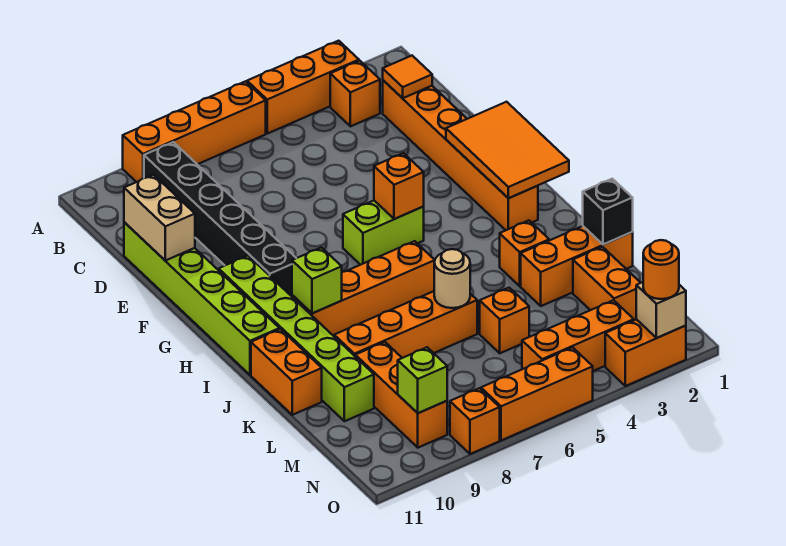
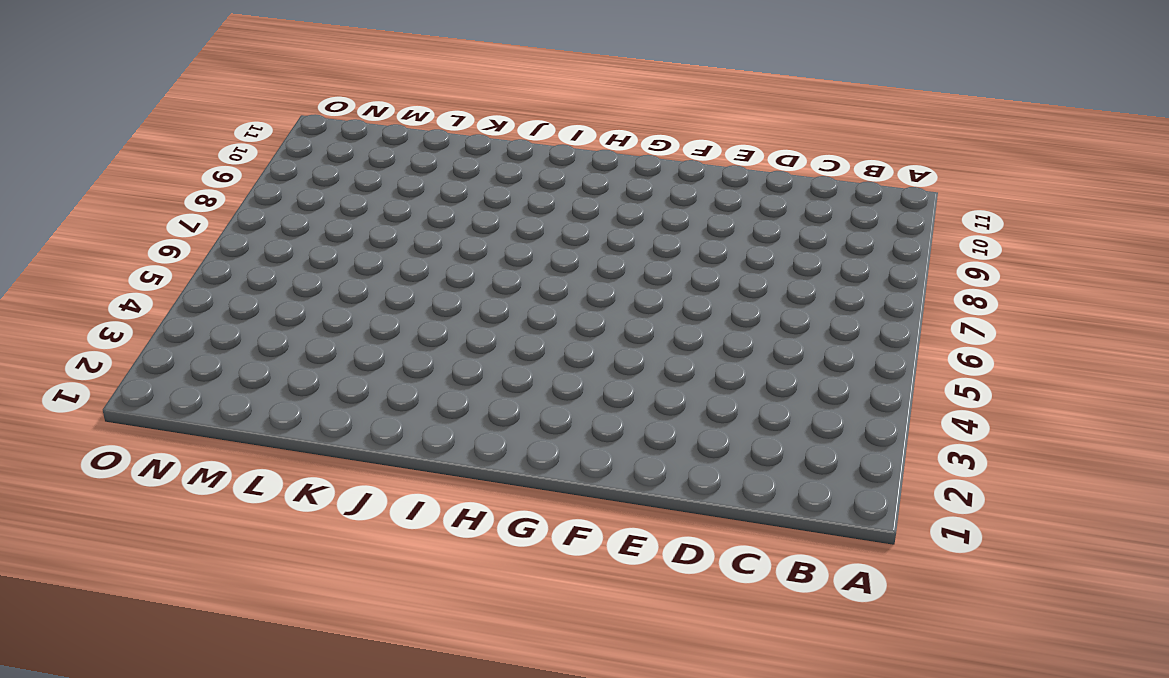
none -> orange 1x3 brick [247,41,359,134]
none -> orange 1x4 brick [123,81,266,182]
none -> orange 1x1 brick [330,61,380,126]
none -> black 1x6 brick [144,142,296,296]

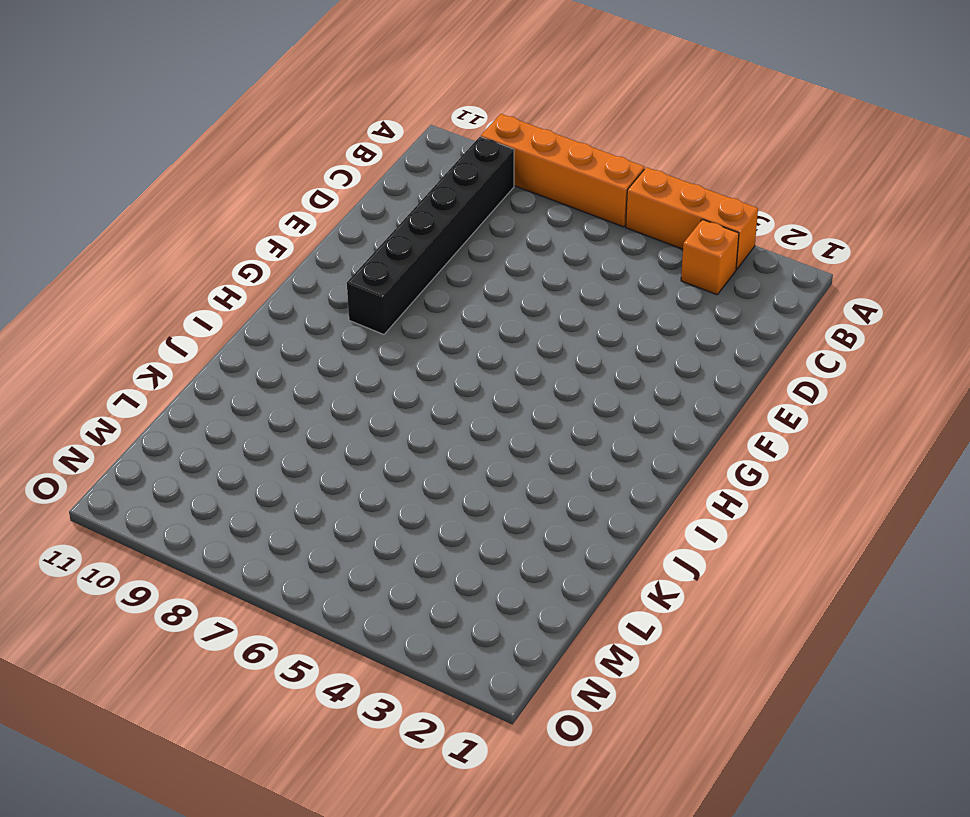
none -> orange 1x6 brick [383,80,538,230]
none -> lime 1x6 brick [124,222,280,375]
none -> lime 1x2 brick [343,201,424,265]
none -> lime 1x6 brick [219,256,374,421]

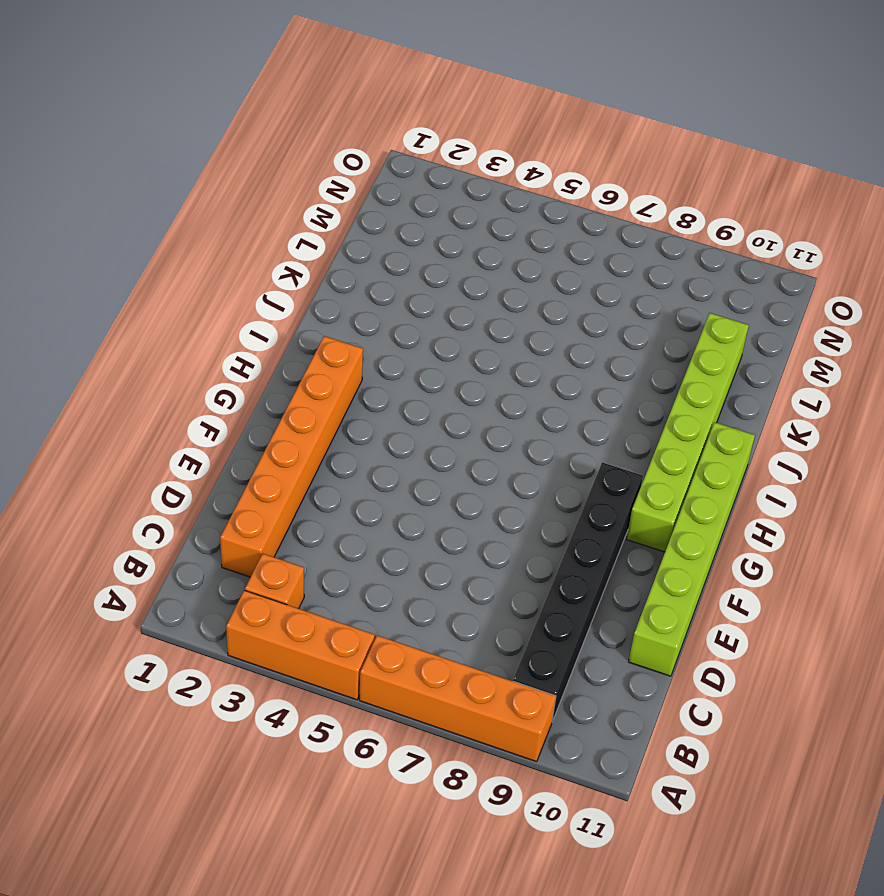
none -> lime 1x2 brick [343,201,424,265]
none -> orange 1x4 brick [292,241,435,336]
none -> orange 1x1 brick [500,221,549,286]
none -> orange 1x2 brick [251,329,322,415]

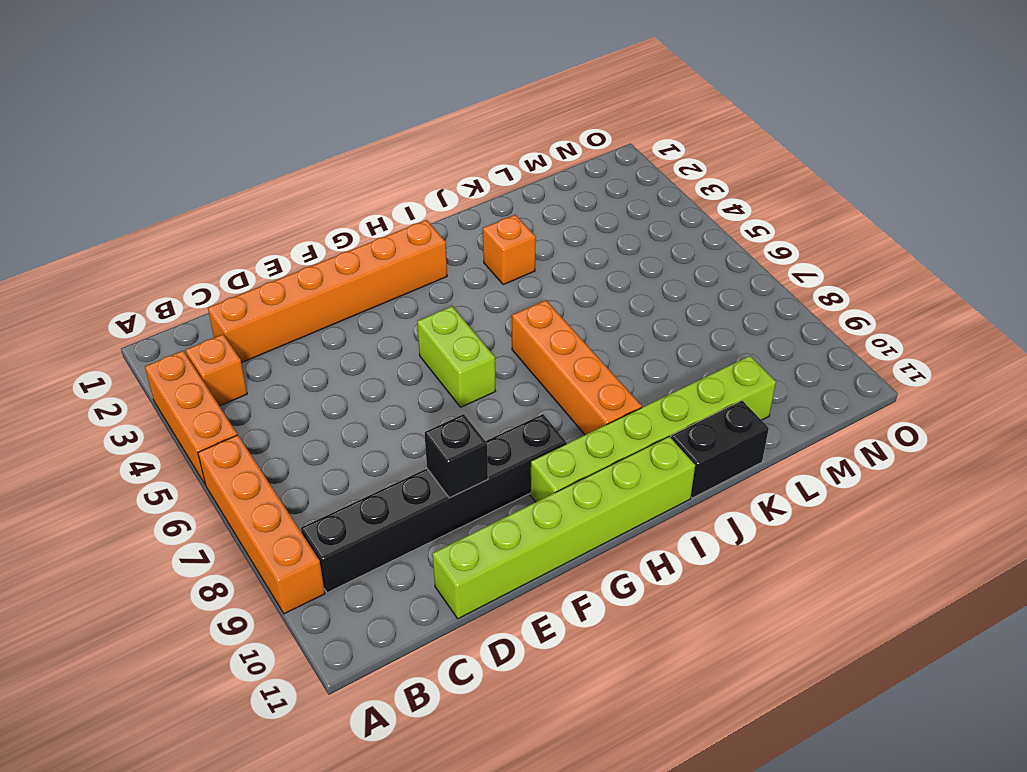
black 1x1 brick [425,414,488,498] -> black 1x1 brick moved to [583,179,633,245]
black 1x2 brick [671,401,769,498] -> orange 1x2 brick [251,329,322,415]
none -> orange 1x3 brick [521,226,633,306]
none -> orange 1x4 brick [334,291,477,358]
none -> orange 1x2 brick [573,247,640,320]
none -> orange 1x1 brick [480,288,529,353]

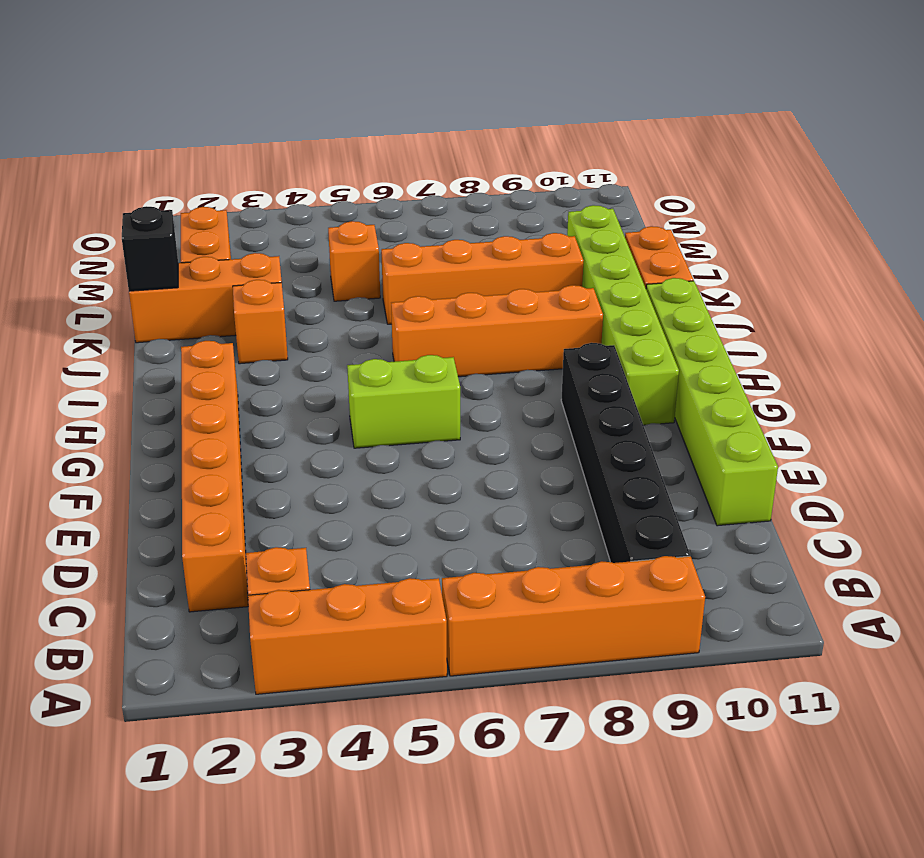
none -> orange 1x3 brick [355,342,447,448]
none -> orange 1x3 brick [522,300,634,371]
none -> orange 1x2 brick [605,319,686,386]
none -> orange 1x3 brick [481,347,593,440]

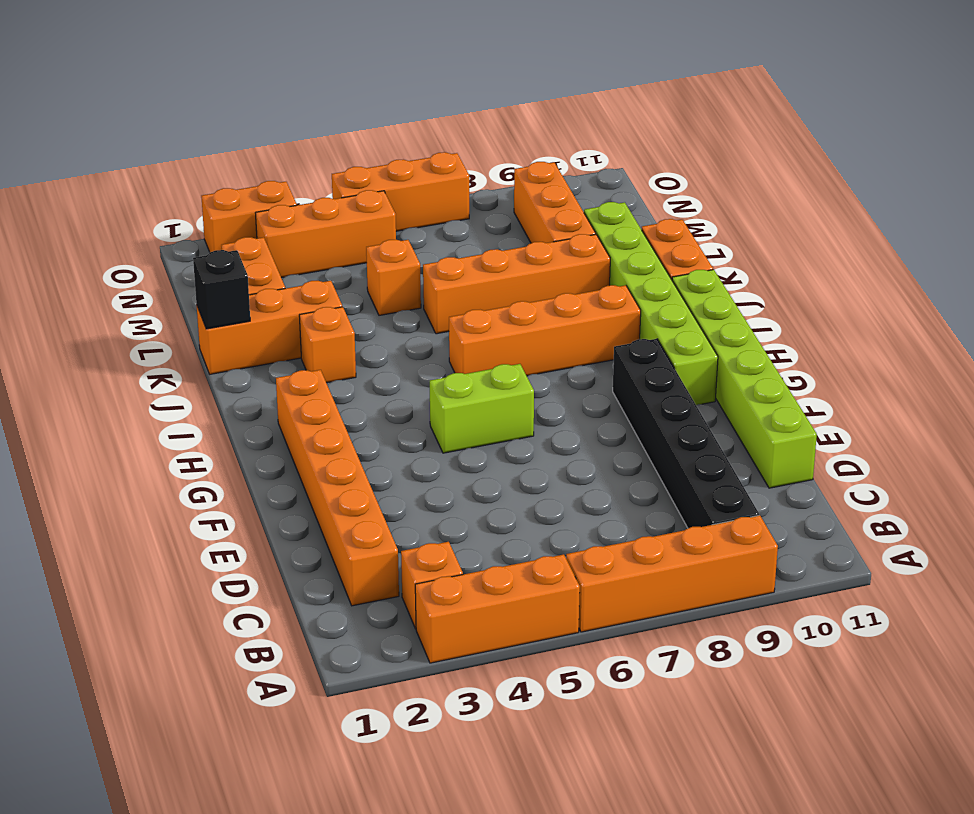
none -> orange 1x1 brick [450,388,500,454]
none -> orange 1x1 tile [383,56,432,98]
none -> tan 1x2 brick [124,175,195,261]
none -> orange 2x3 tile [446,102,569,198]

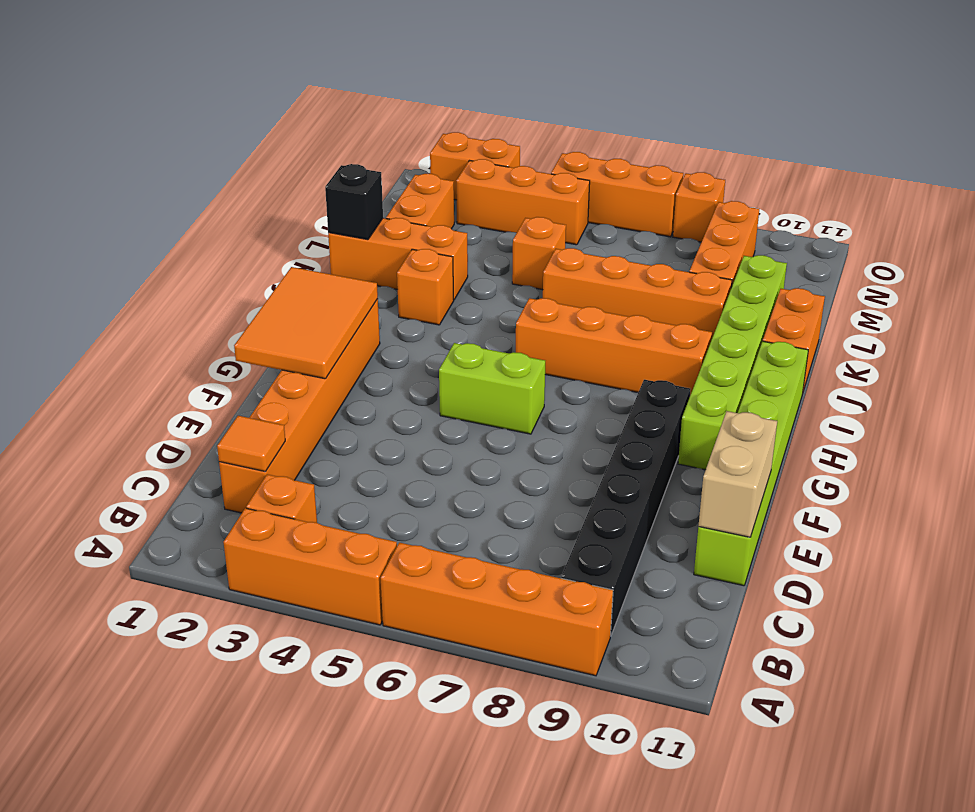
none -> orange 1x1 brick [374,153,424,219]
none -> lime 1x1 brick [292,247,342,313]
none -> tan 1x1 round brick [434,249,470,308]
none -> lime 1x1 brick [398,347,447,413]

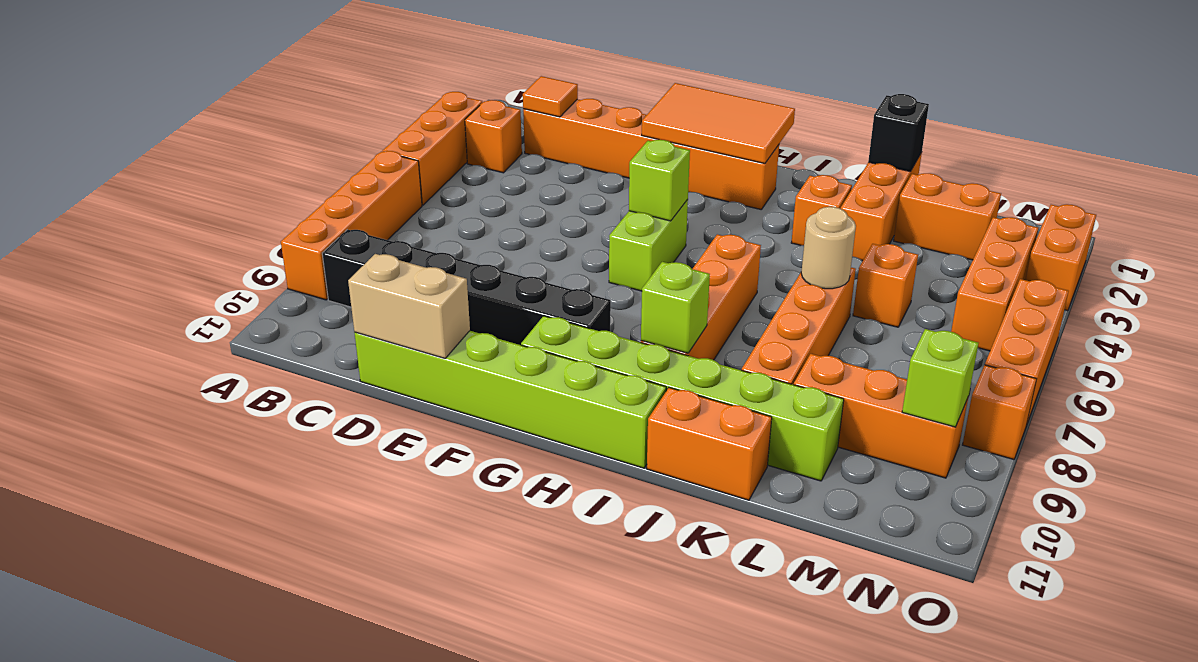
lime 1x1 brick [629,140,690,221] -> orange 1x1 brick [374,153,424,219]
none -> tan 1x1 brick [636,282,686,338]
none -> orange 1x1 round brick [643,240,679,299]

